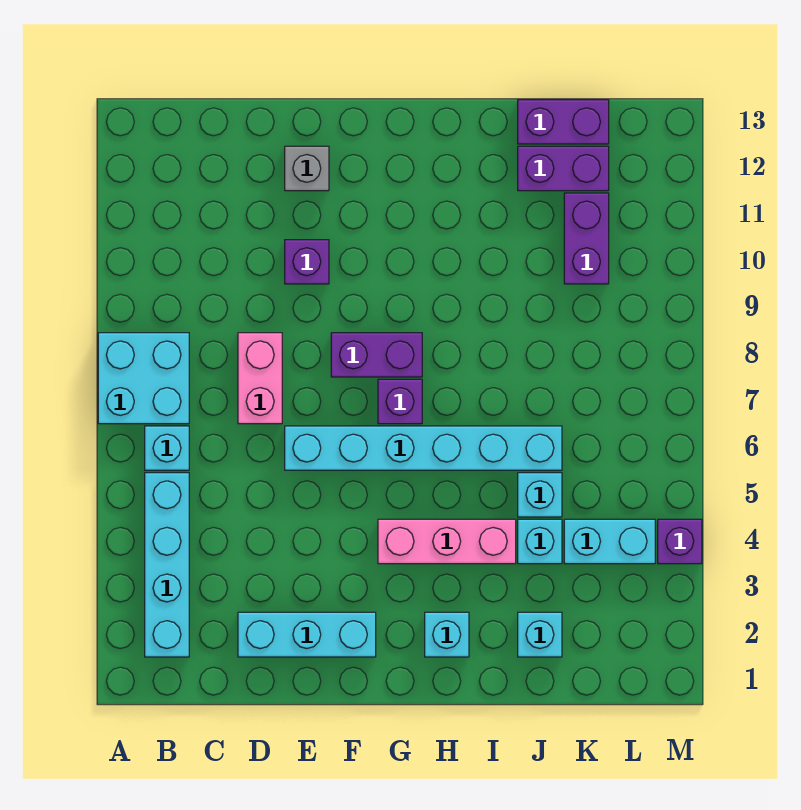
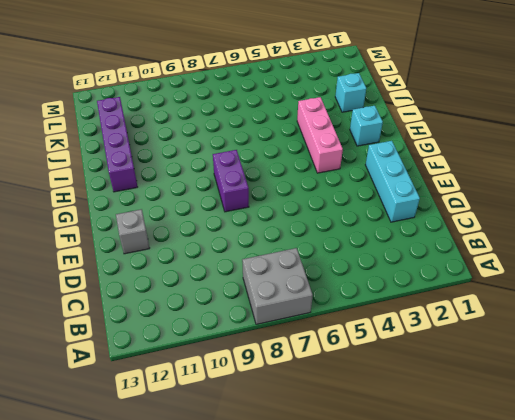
grey 2x2 brick [242,248,313,324] -> cyan 2x2 brick [98,333,189,424]
purple 1x4 brick [97,97,138,192] -> purple 1x2 brick [518,146,609,191]
none -> cyan 1x4 brick [145,473,189,657]
none -> cyan 1x1 brick [145,426,189,470]
none -> pink 1x2 brick [238,333,282,424]

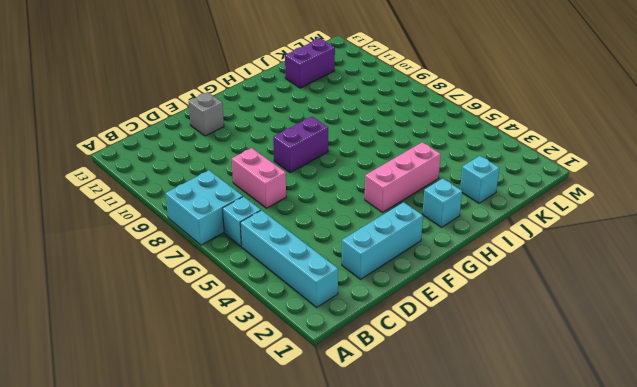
none -> cyan 1x6 brick [285,426,562,470]
none -> purple 1x1 brick [285,240,329,284]
none -> purple 1x1 brick [378,379,422,424]

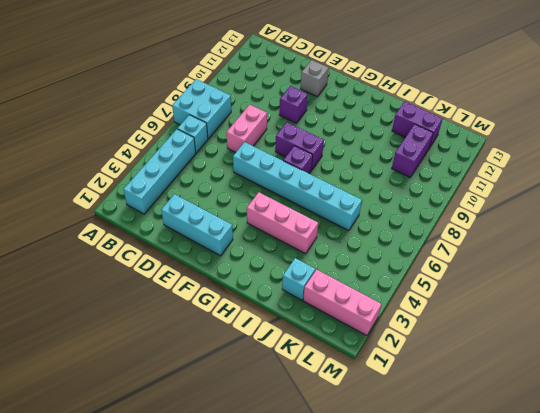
pink 1x3 brick [303,269,381,336] -> none
none -> cyan 1x1 brick [425,612,469,657]
none -> cyan 1x1 brick [518,519,562,564]
none -> cyan 1x1 brick [518,473,562,517]

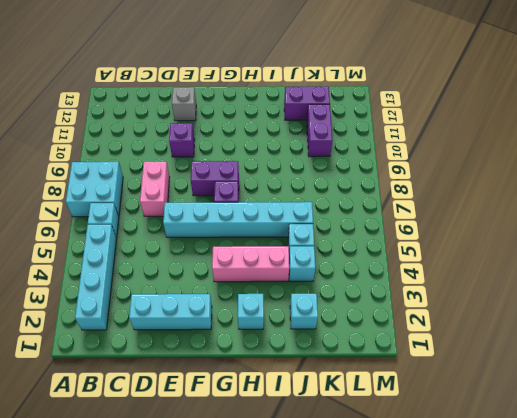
none -> purple 1x2 brick [518,100,609,144]
none -> cyan 1x2 brick [564,519,655,564]
none -> purple 1x1 brick [658,519,702,564]

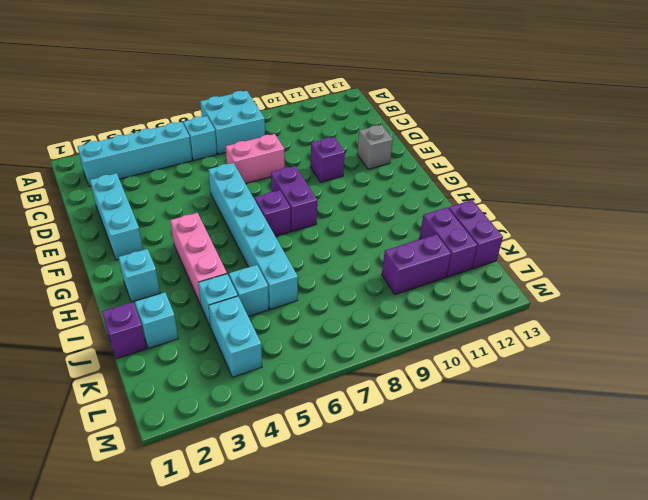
purple 1x1 brick [102,302,147,359] -> purple 1x1 brick moved to [658,519,702,564]

